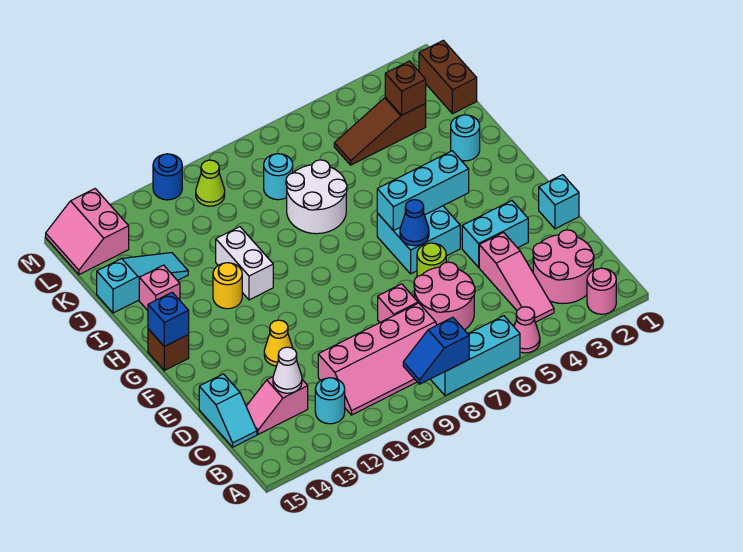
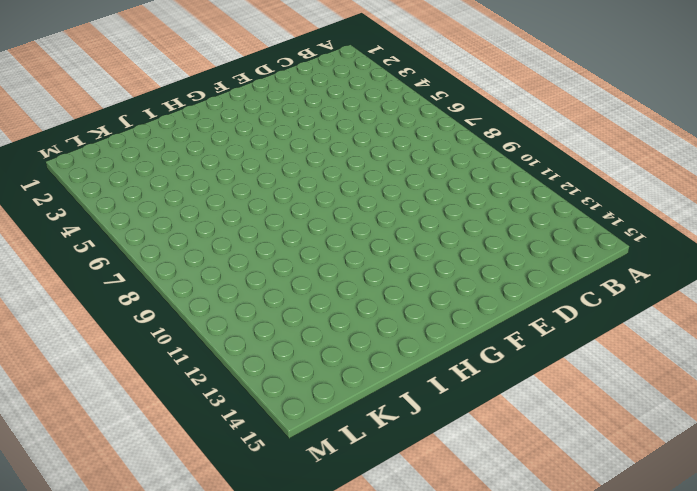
none -> pink 1x1 round brick [587,268,616,314]
none -> pink 1x1 cone [514,307,540,353]
none -> cyan 1x3 brick [430,316,520,396]
none -> pink 2x2 round brick [533,230,594,304]

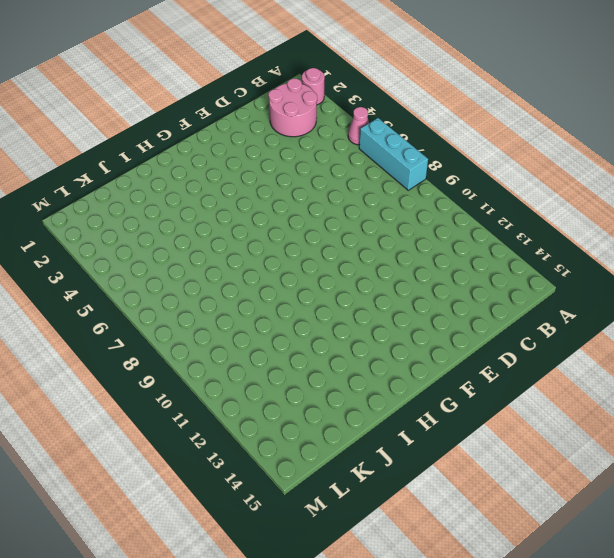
none -> pink 1x3 slope [479,233,554,322]
none -> pink 2x4 slope [318,303,437,415]
none -> cyan 1x1 round brick [315,378,345,424]
none -> pink 2x2 round brick [414,262,475,330]

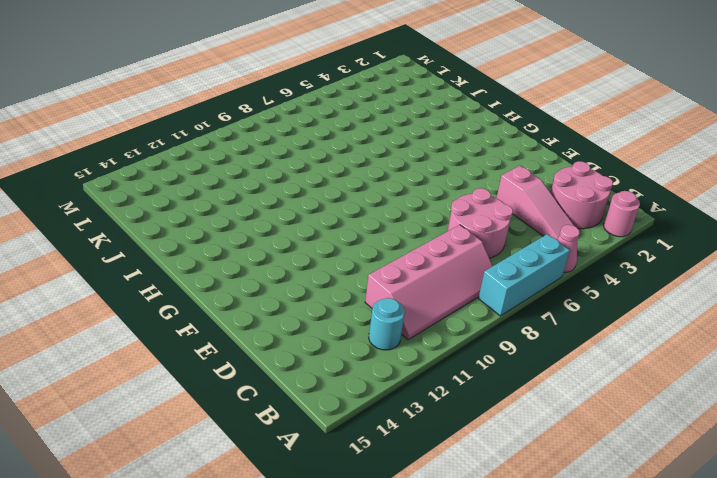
none -> pink 1x2 slope [246,377,308,434]
none -> cyan 1x2 slope [199,374,257,447]
none -> pink 1x1 brick [378,284,418,322]
none -> cyan 1x1 brick [539,175,579,229]

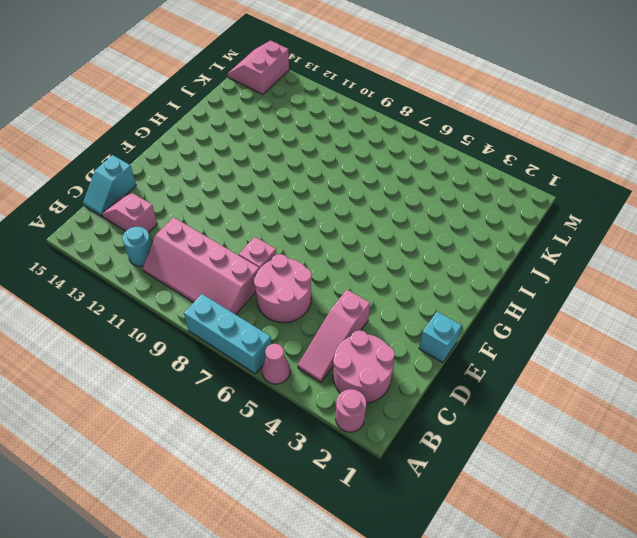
none -> cyan 1x2 brick [462,201,528,267]
none -> lime 1x1 round brick [417,243,446,277]
none -> yellow 1x1 cone [264,320,293,366]
none -> cyan 2x2 brick [377,206,460,274]

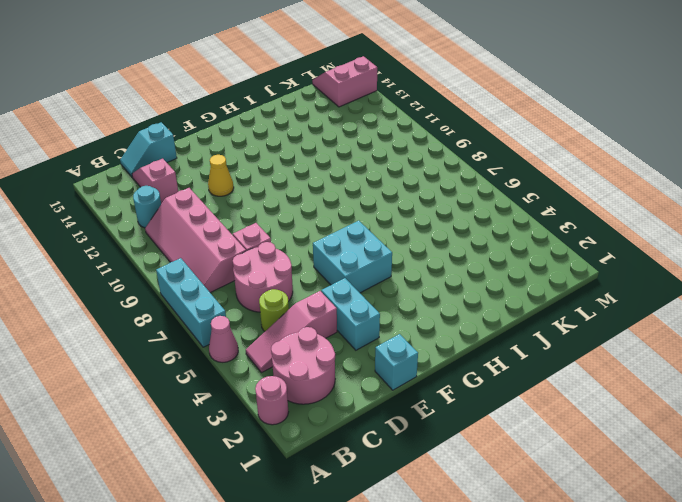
lime 1x1 round brick [259,289,289,331] -> lime 1x1 round brick moved to [417,243,446,277]
none -> brown 1x1 brick [148,329,189,371]
none -> white 1x2 brick [216,227,273,300]
none -> yellow 1x1 round brick [213,263,242,309]
none -> cyan 1x1 round brick [451,115,480,161]

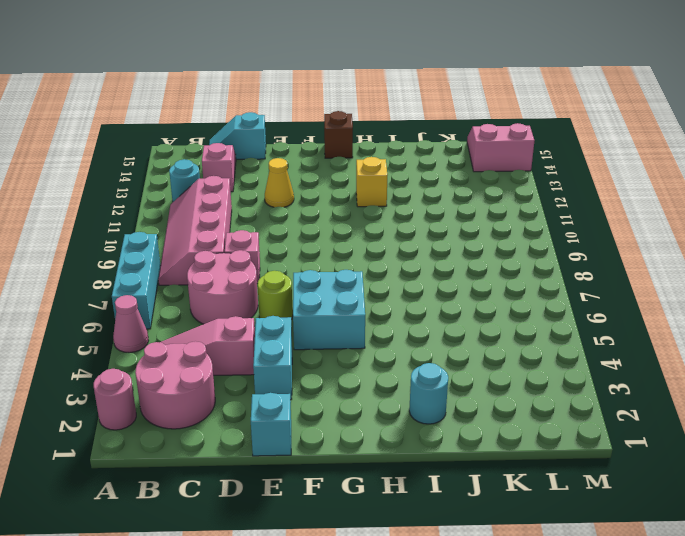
yellow 1x1 brick [356,157,387,207] -> yellow 1x1 round brick [213,263,242,309]
none -> white 1x2 brick [216,227,273,300]
none -> white 2x2 round brick [286,160,347,234]
none -> pink 1x1 brick [139,265,180,310]
none -> cyan 1x3 slope [97,253,188,313]

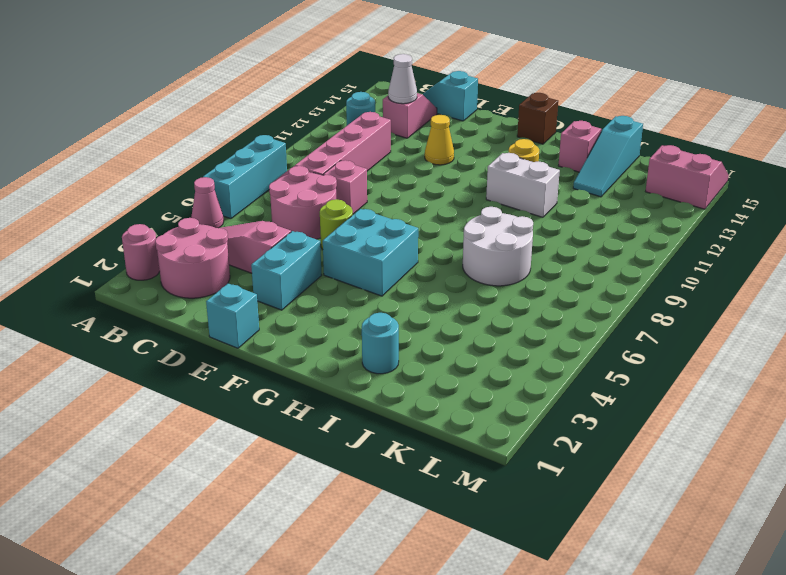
none -> brown 1x2 brick [419,40,477,114]
none -> brown 1x3 slope [334,97,426,165]
none -> cyan 1x1 round brick [264,154,293,200]
none -> lime 1x1 cone [196,160,225,206]

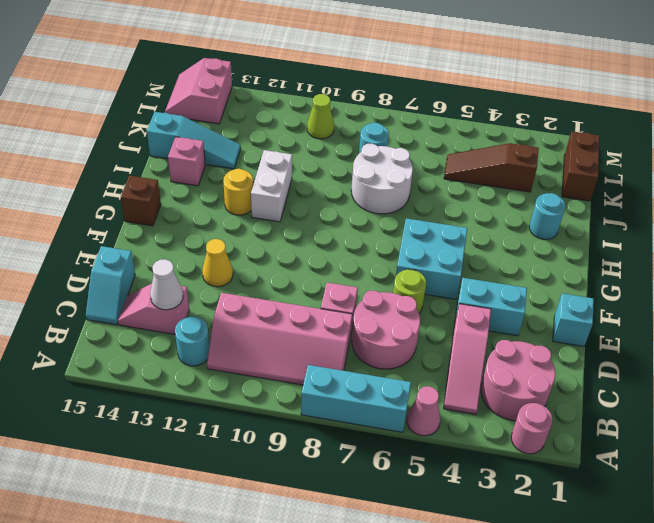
none -> blue 1x1 round brick [153,154,182,200]
none -> blue 1x2 slope [403,317,469,384]
none -> blue 1x1 cone [400,200,429,246]
none -> cyan 1x3 brick [377,151,469,231]

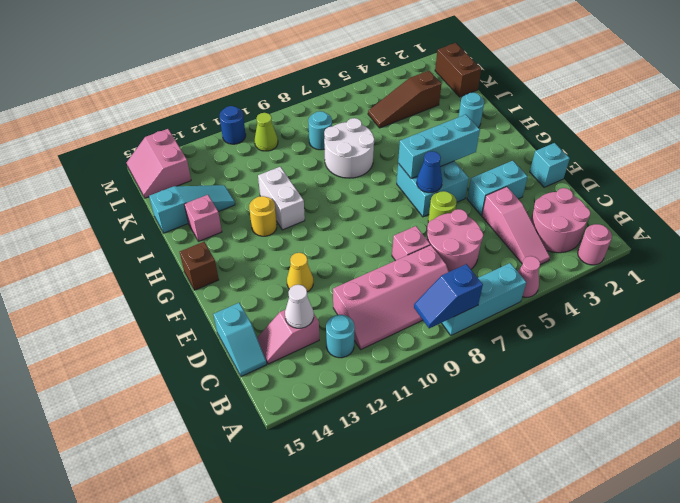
none -> blue 1x1 brick [148,292,189,346]
none -> brown 1x1 brick [385,61,426,115]

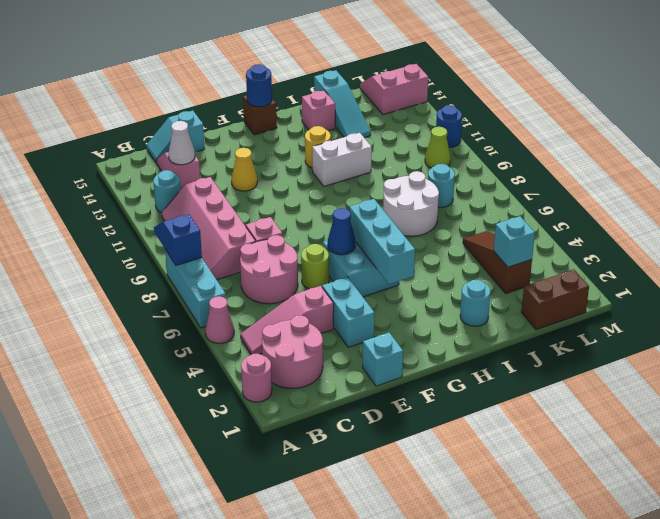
blue 1x1 round brick [246,64,272,107] -> blue 1x1 brick [148,292,189,346]
cyan 1x1 brick [494,216,535,267] -> brown 1x1 brick [385,61,426,115]

